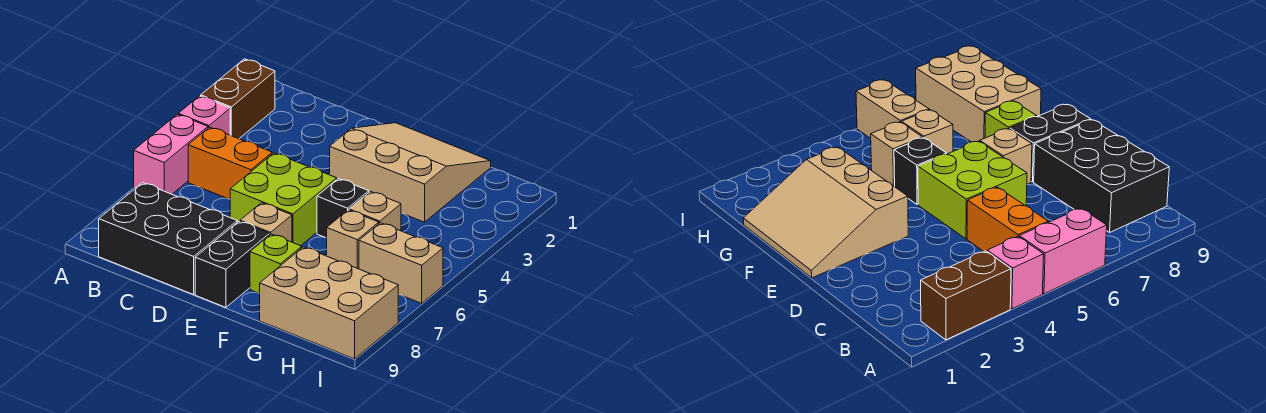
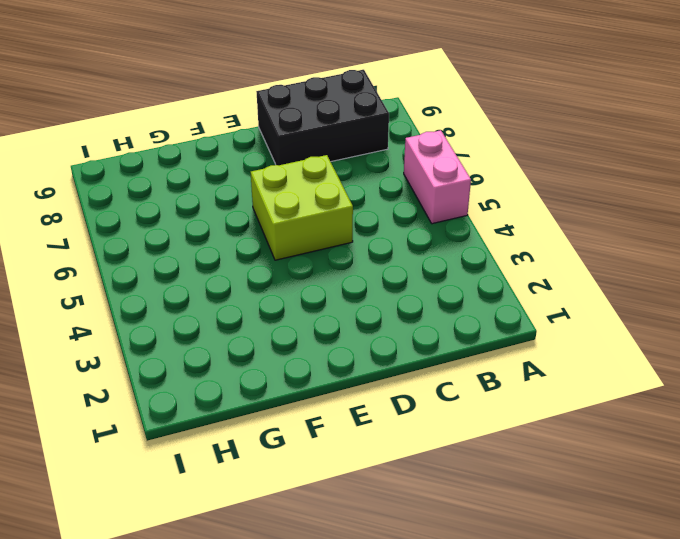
none -> brown 1x2 brick [201,59,275,139]
none -> pink 1x1 brick [178,96,230,135]
none -> orange 1x2 brick [188,127,272,199]

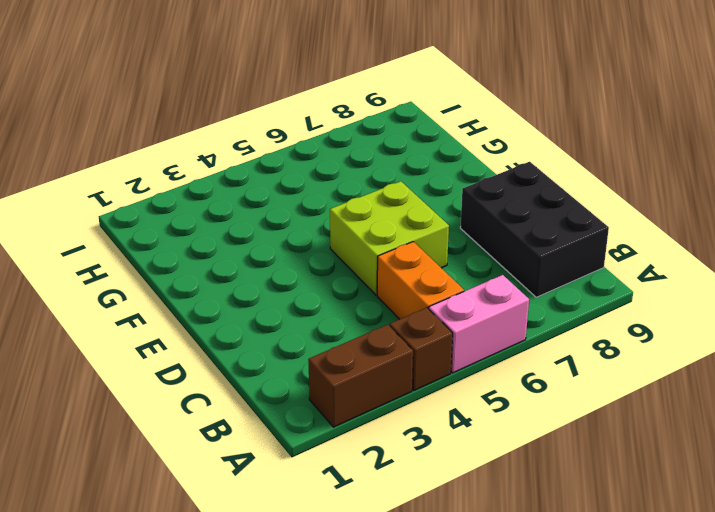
brown 1x1 brick [390,308,453,390] -> pink 1x1 brick [178,96,230,135]
none -> tan 3x3 slope [330,123,491,222]
none -> tan 1x1 brick [240,203,292,242]
none -> black 1x2 brick [195,221,270,307]

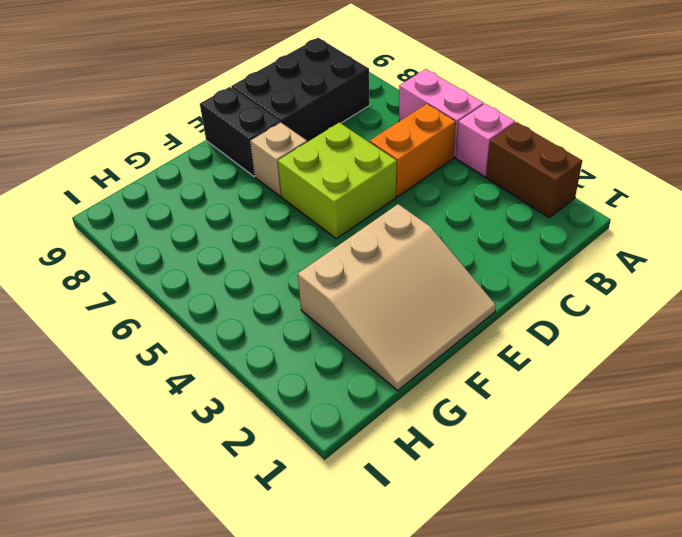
none -> black 1x1 brick [317,179,369,238]
none -> lime 1x1 brick [250,234,302,293]
none -> tan 1x1 brick [349,192,401,231]

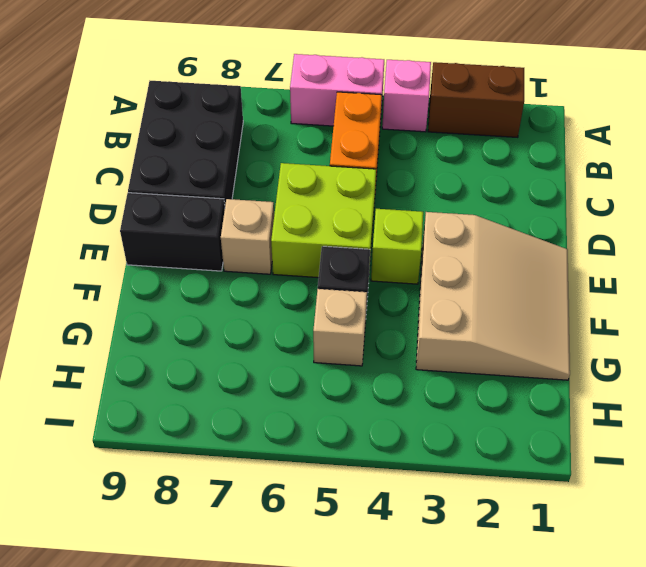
lime 1x1 brick [371,209,423,284] -> lime 1x1 brick moved to [250,234,302,293]
none -> tan 1x1 brick [327,210,379,269]
none -> tan 2x3 brick [260,247,399,359]
none -> tan 1x2 brick [359,223,443,303]

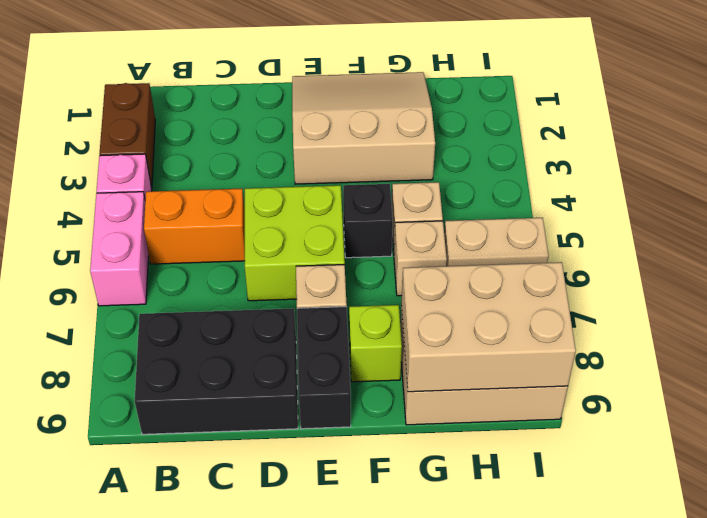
tan 2x3 brick [401,262,576,392] -> none

